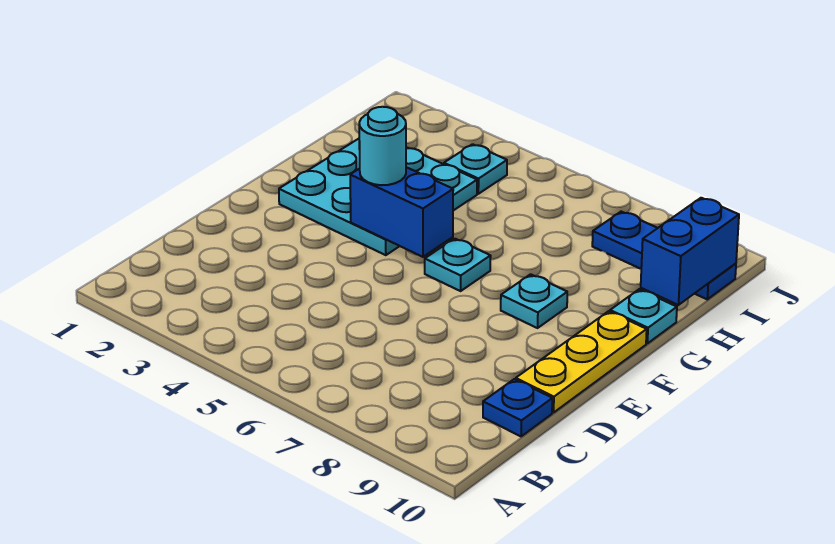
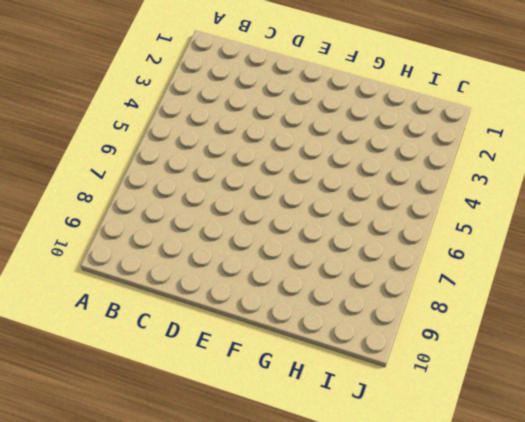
none -> blue 1x1 plate [483,379,552,436]
none -> yellow 1x3 plate [516,311,647,413]

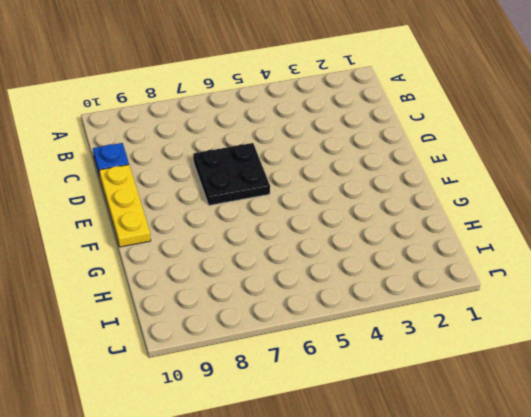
black 2x2 plate [193,143,270,205] -> none
none -> cyan 3x3 plate [279,139,477,255]
none -> cyan 1x1 plate [425,239,491,291]

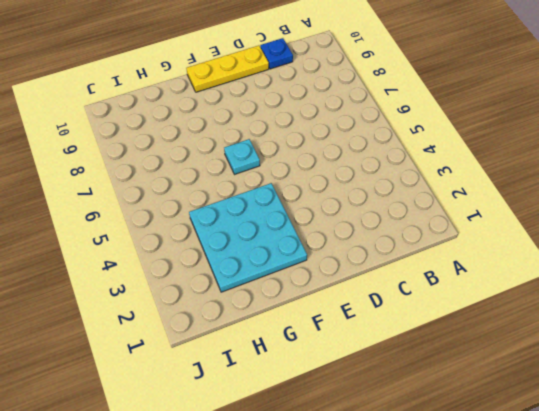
none -> cyan 1x1 plate [501,274,567,328]
none -> cyan 1x1 plate [610,289,677,343]

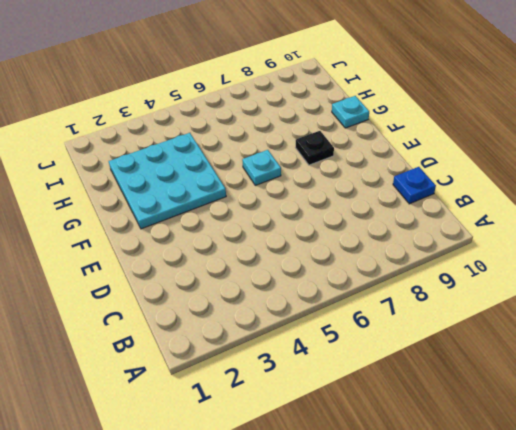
black 1x1 plate [296,131,334,165] -> cyan 1x1 plate [501,274,567,328]
none -> yellow 1x3 plate [516,311,647,413]
none -> cyan 1x1 plate [444,144,507,194]

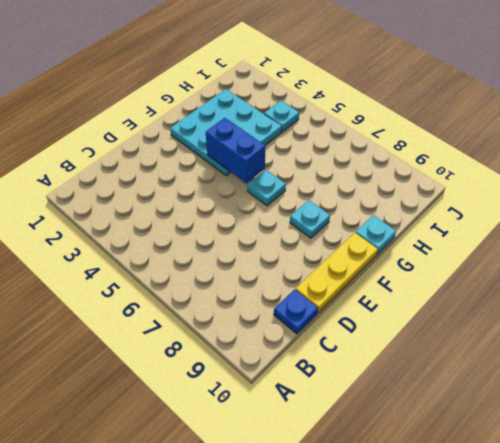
none -> blue 1x3 plate [592,212,736,299]
none -> blue 1x2 brick [641,198,739,305]

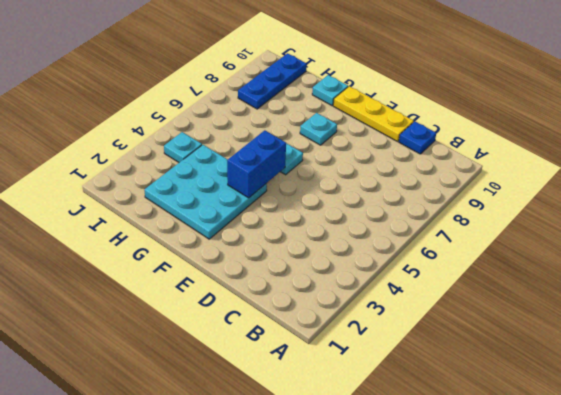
none -> blue 1x2 brick [641,198,739,305]
none -> cyan 1x1 round brick [359,107,406,185]

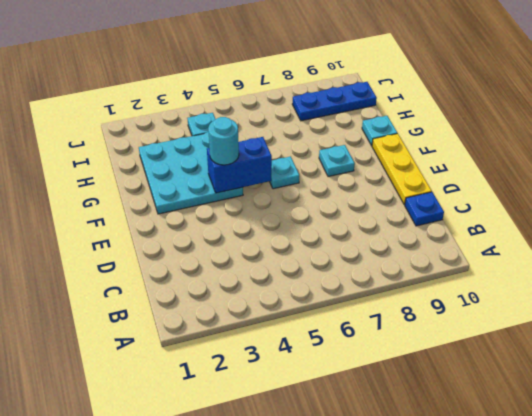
none -> blue 1x2 brick [641,198,739,305]

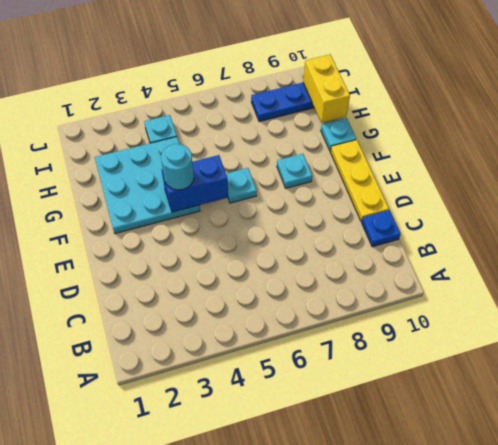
yellow 1x2 brick [303,55,350,123] -> blue 1x2 brick [641,198,739,305]

